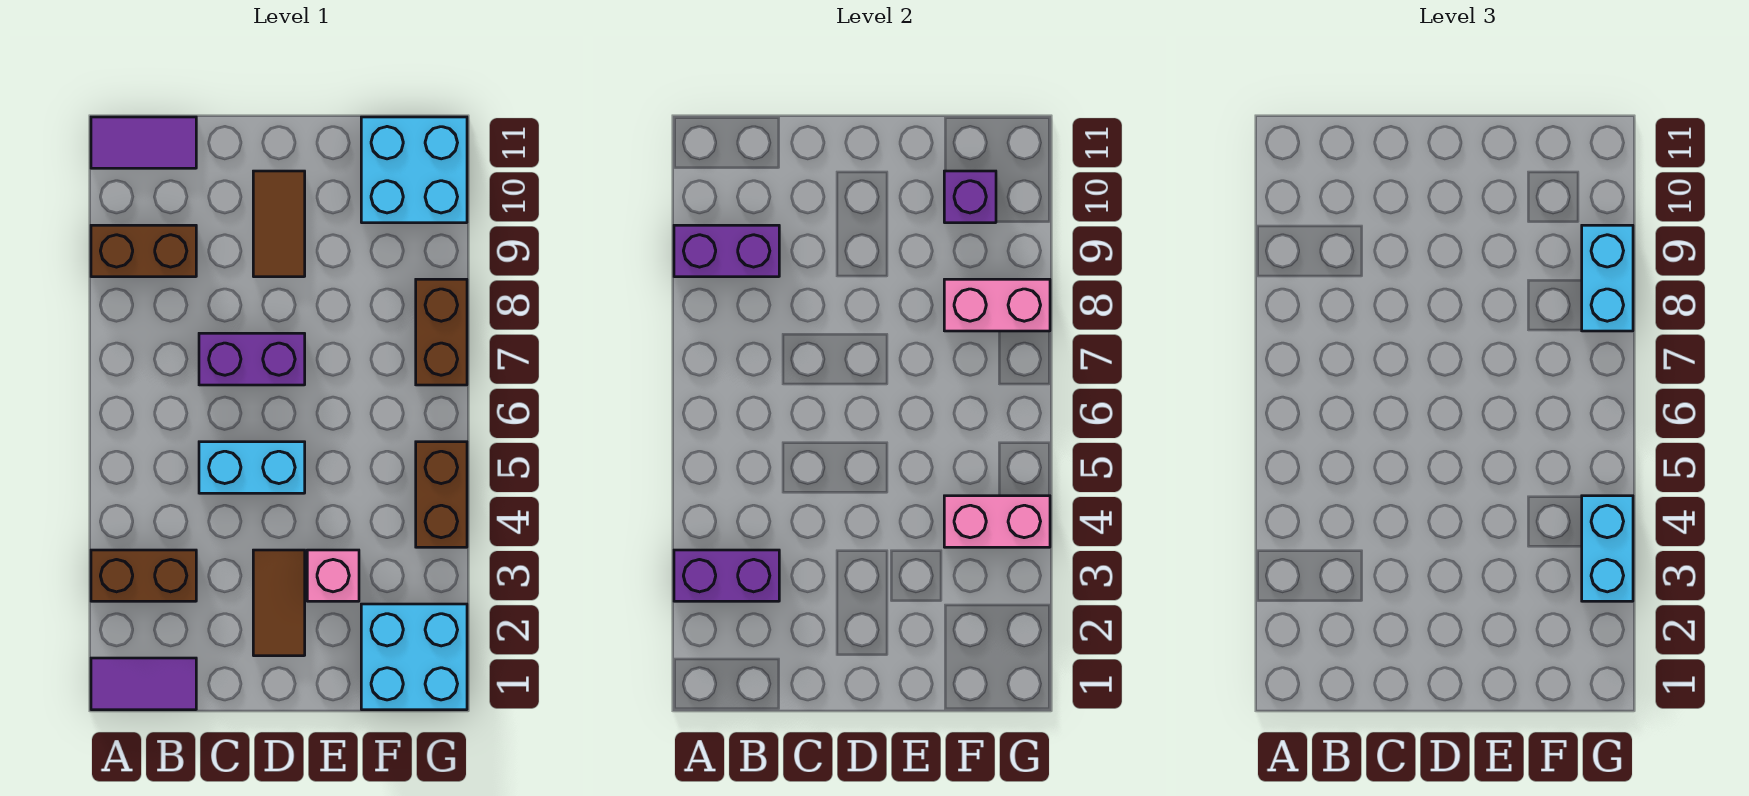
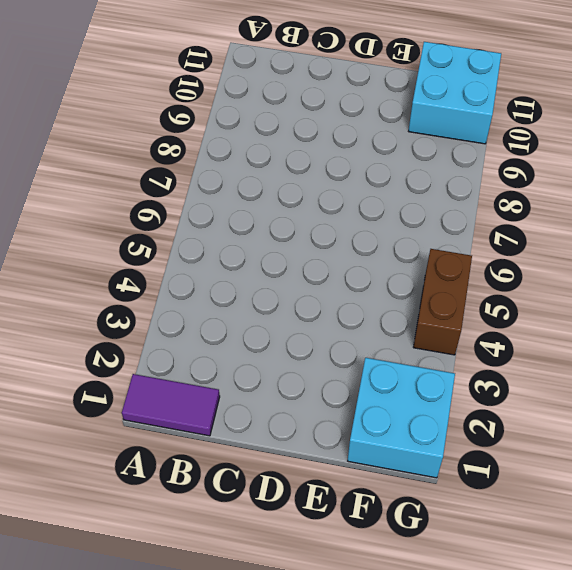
none -> brown 1x2 brick [91,550,196,601]
none -> brown 1x2 brick [91,225,196,277]
none -> purple 1x2 tile [91,117,196,168]

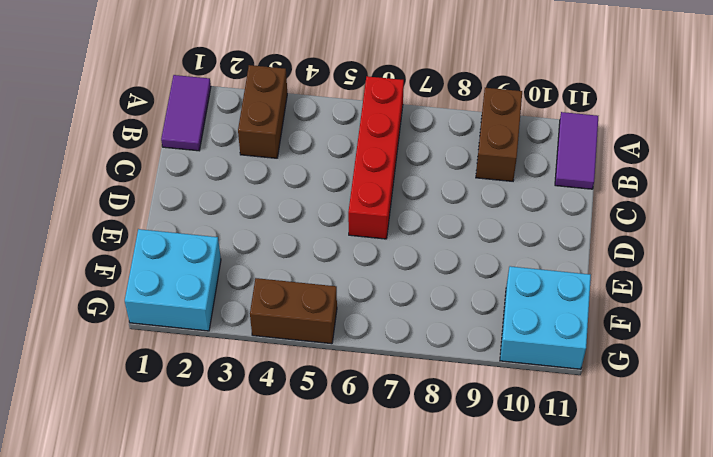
red 1x4 brick [348,76,404,239] -> none
none -> cyan 1x2 brick [199,442,305,493]
none -> purple 1x2 brick [199,333,305,385]
none -> brown 1x2 tile [253,550,305,656]

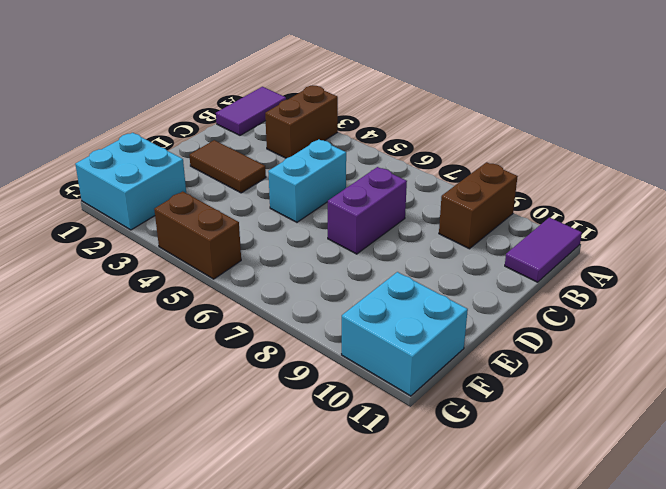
none -> brown 1x2 tile [253,171,305,277]
none -> pink 1x1 brick [307,550,359,601]
none -> brown 1x2 brick [416,279,467,385]

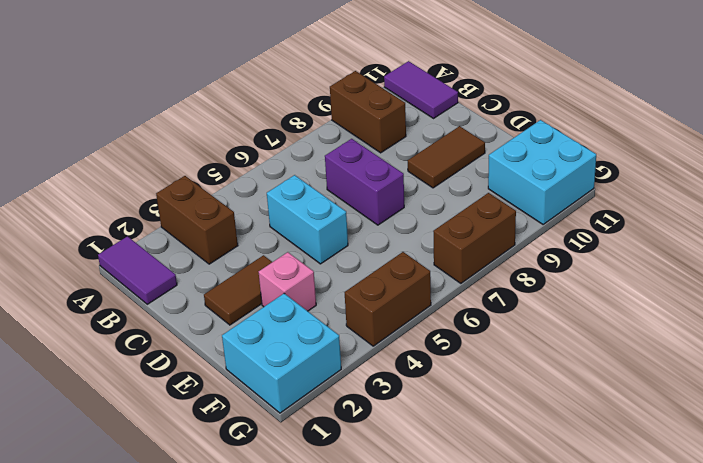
none -> purple 1x2 brick [674,550,779,601]
none -> purple 1x2 brick [674,225,779,277]
none -> pink 1x2 brick [944,496,1050,547]

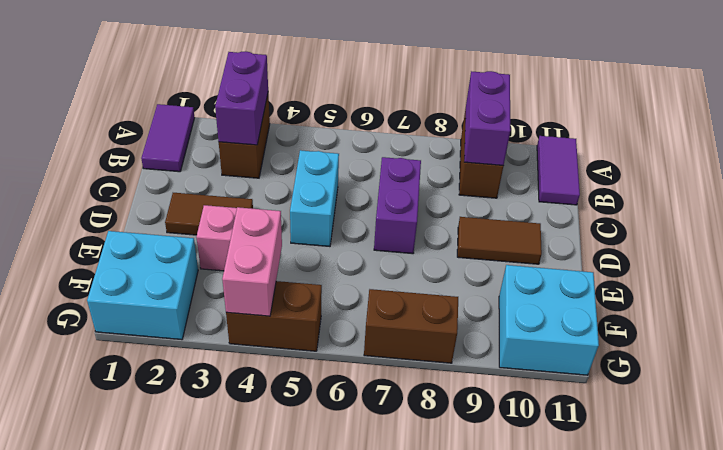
none -> pink 1x2 brick [944,279,1050,331]
none -> purple 1x1 brick [944,171,996,223]
none -> cyan 1x2 brick [1582,496,1633,601]

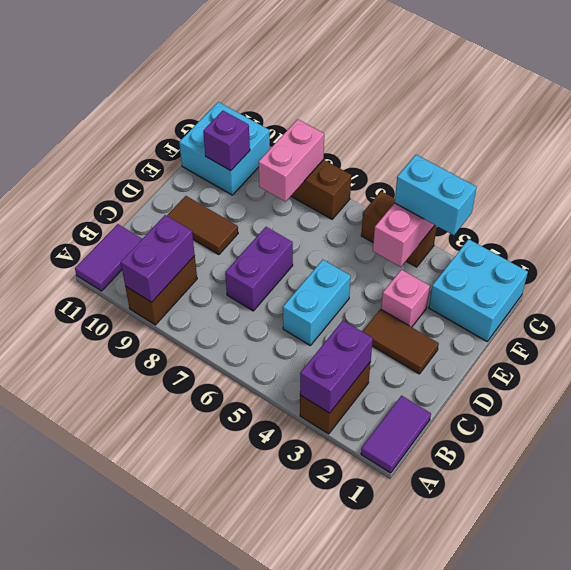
none -> cyan 1x2 brick [1582,225,1633,331]

